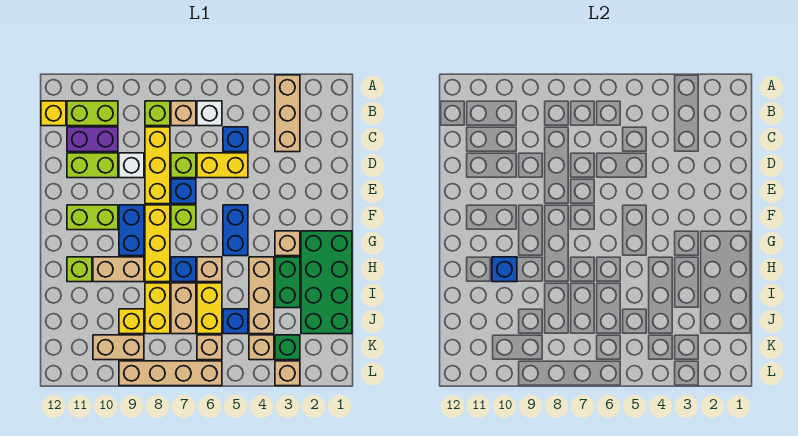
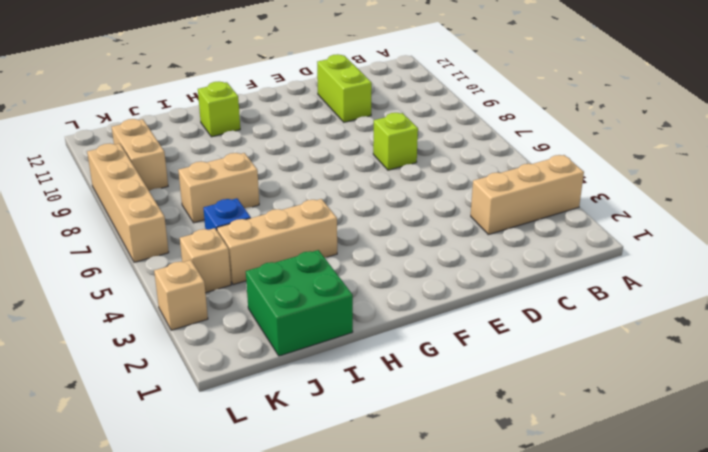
green 2x2 brick [246,250,353,356] -> green 2x4 brick [301,231,352,334]
none -> white 1x1 brick [197,101,222,126]
none -> tan 1x1 brick [171,101,196,126]
none -> lime 1x1 brick [145,101,170,126]
none -> lime 1x2 brick [67,101,118,126]

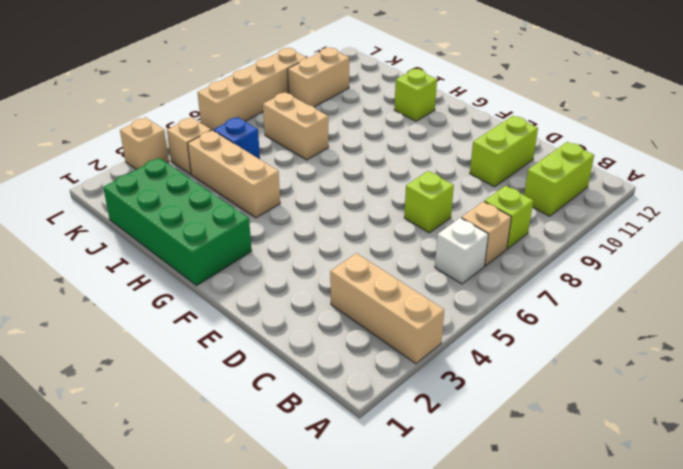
none -> yellow 1x1 brick [41,101,66,126]
none -> blue 1x1 brick [223,127,248,152]
none -> yellow 1x3 brick [145,127,170,204]
none -> purple 1x2 brick [67,127,118,152]

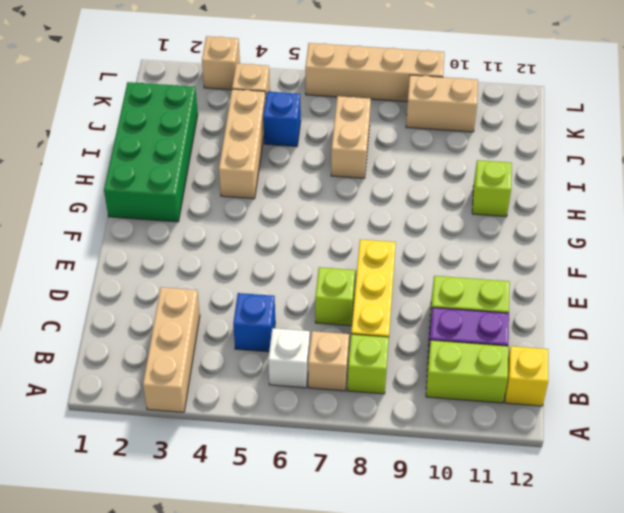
none -> yellow 1x2 brick [197,153,248,178]
none -> white 1x1 brick [119,153,144,178]
none -> blue 1x1 brick [171,179,196,204]
none -> blue 1x2 brick [223,205,248,256]

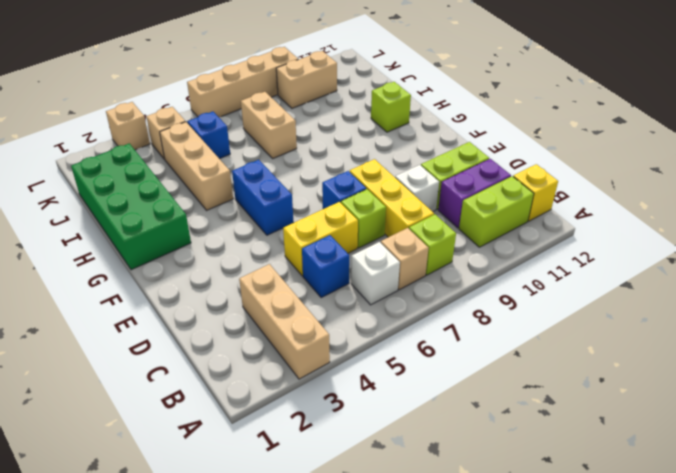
none -> lime 1x1 brick [171,205,196,230]
none -> yellow 1x3 brick [145,205,170,282]
none -> blue 1x2 brick [119,205,144,256]
none -> lime 1x2 brick [67,205,118,230]

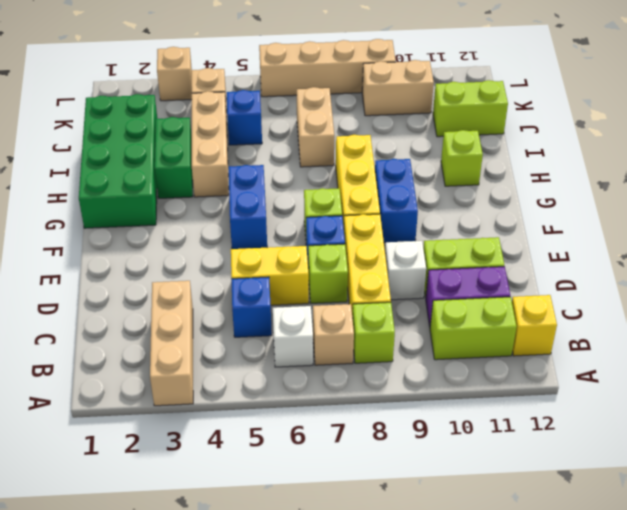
lime 1x2 brick [433,80,508,137] -> lime 1x2 brick moved to [67,205,118,230]
none -> tan 1x1 brick [275,231,300,256]
none -> tan 1x1 brick [197,257,222,282]
none -> blue 1x1 brick [171,257,196,282]
none -> tan 1x2 brick [93,257,144,282]

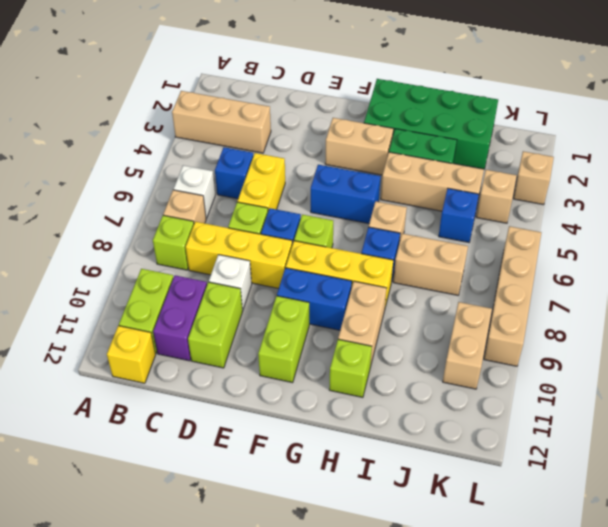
tan 1x2 brick [325,118,393,175] -> tan 1x1 brick [275,231,300,256]
none -> yellow 1x2 brick [197,283,222,334]
none -> yellow 1x2 brick [145,283,170,334]
none -> yellow 1x1 brick [119,309,144,334]
none -> green 1x1 brick [275,335,300,360]

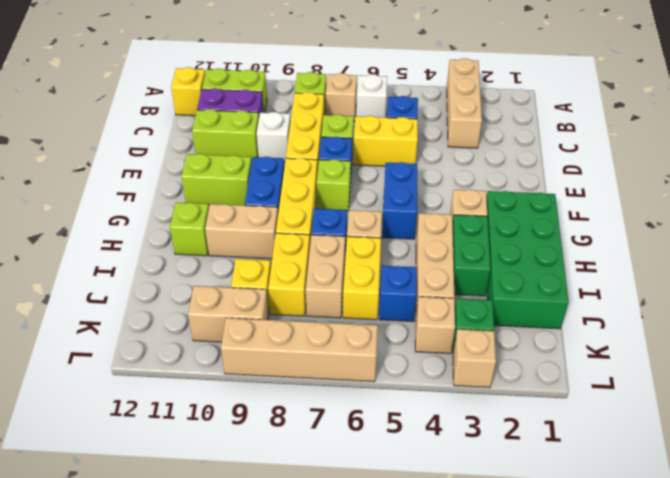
none -> tan 1x1 brick [197,335,222,360]
none -> blue 1x1 brick [492,257,517,282]

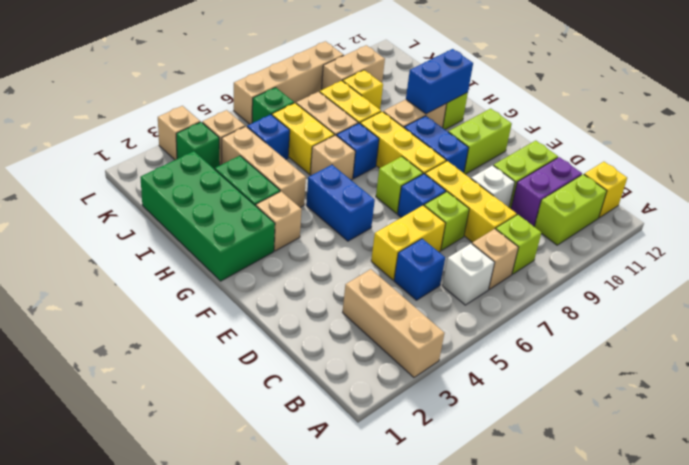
blue 1x2 brick [406,49,473,114] -> blue 1x1 brick [492,257,517,282]
green 1x1 brick [252,87,294,123] -> tan 1x1 brick [197,335,222,360]

